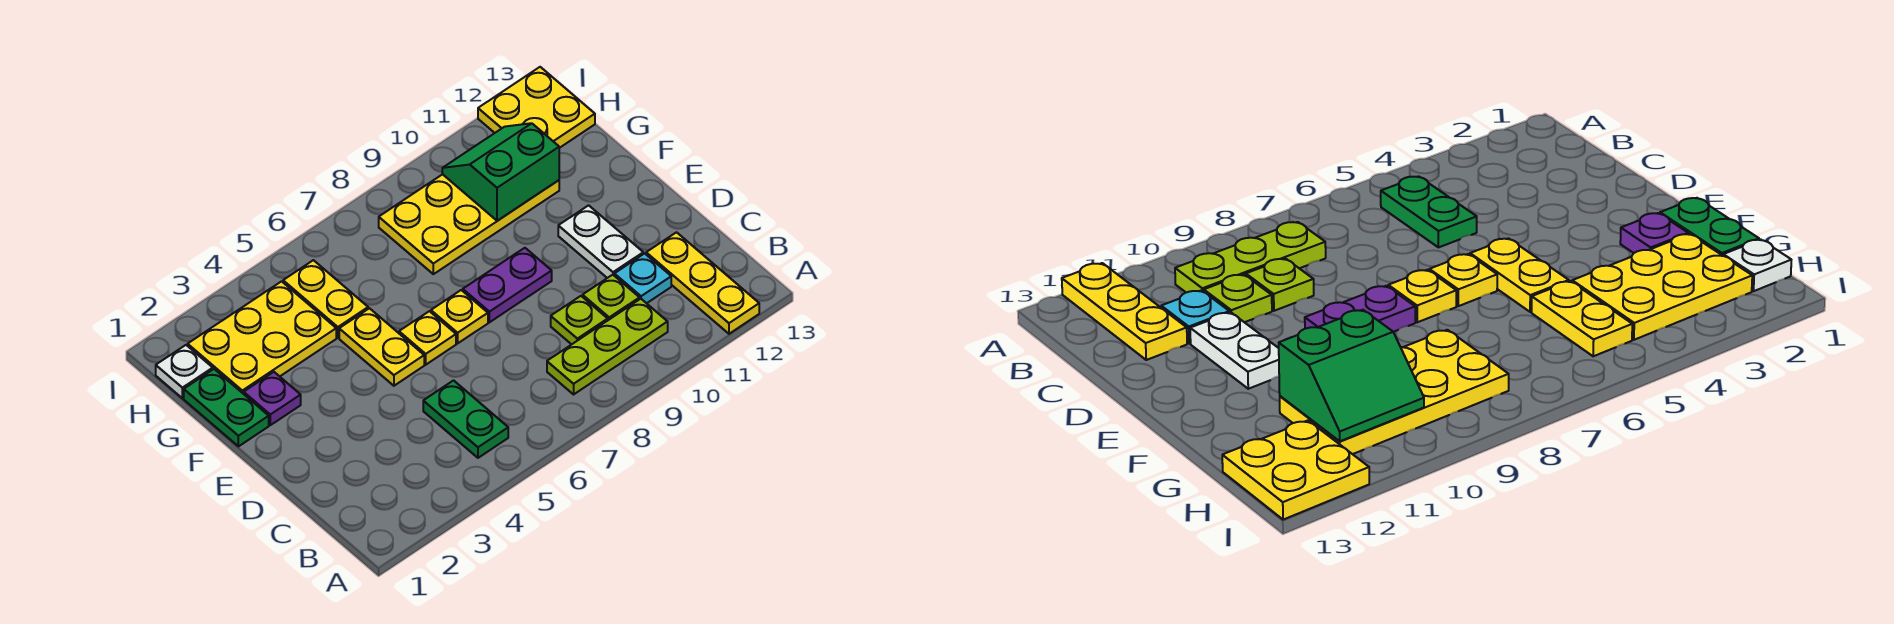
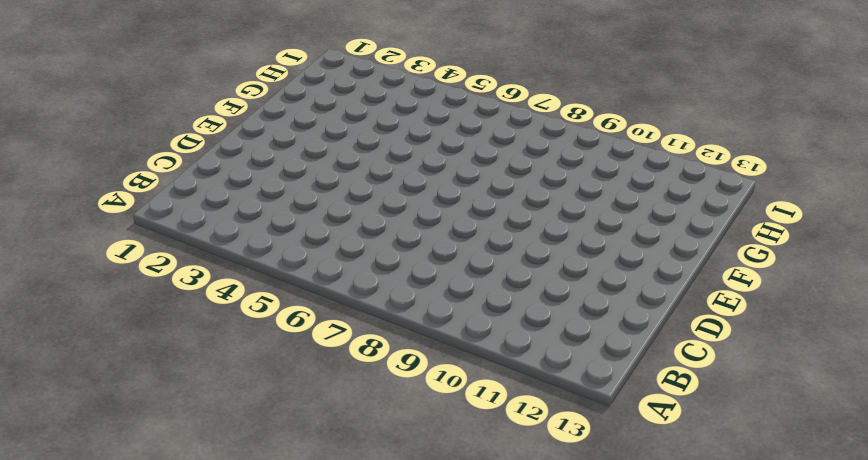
none -> yellow 1x3 plate [646,232,759,334]
none -> green 1x2 plate [423,381,508,458]
none -> lime 1x3 plate [547,299,668,394]

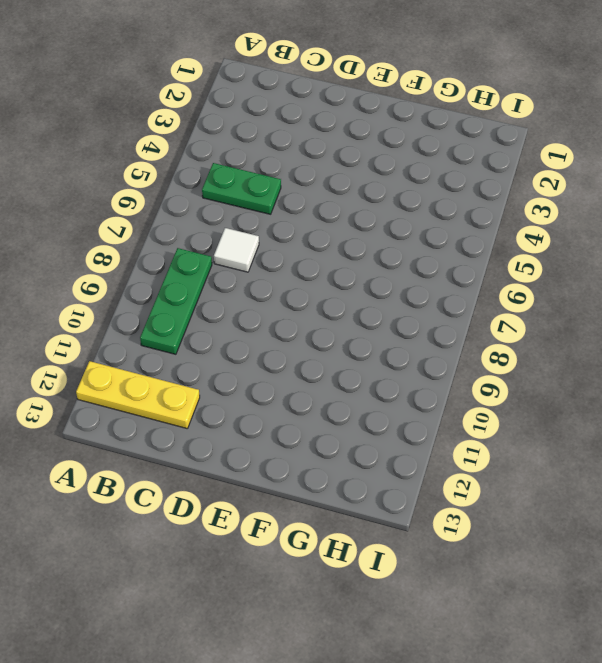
green 1x3 plate [140,248,212,354] -> lime 1x3 plate [547,299,668,394]
white 1x1 tile [214,228,259,272] -> none
none -> lime 1x1 plate [551,296,608,344]
none -> lime 1x1 plate [583,275,640,320]
none -> cyan 1x1 plate [614,253,671,303]

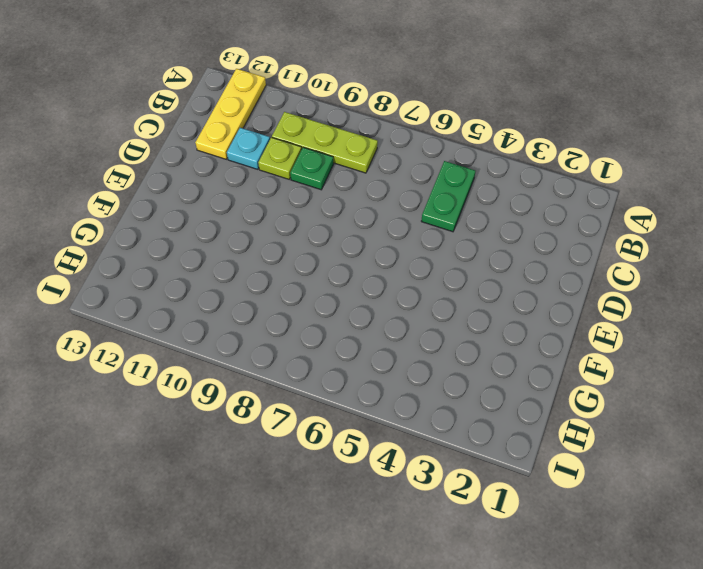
green 1x1 plate [290,147,334,190] -> lime 1x1 plate [551,296,608,344]
none -> white 1x2 plate [558,205,643,278]
none -> yellow 1x2 plate [339,308,424,386]
none -> yellow 1x1 plate [399,311,456,365]

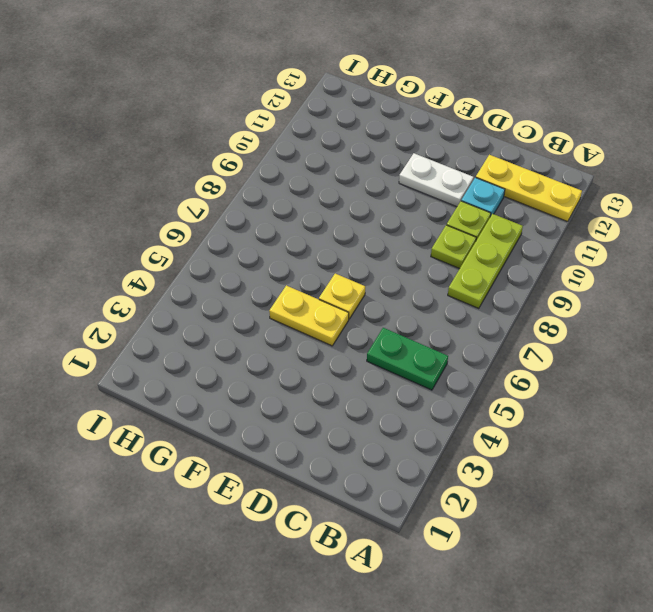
none -> yellow 1x1 plate [431,290,488,343]
none -> purple 1x2 plate [463,248,552,322]
none -> green 1x2 plate [184,369,269,446]

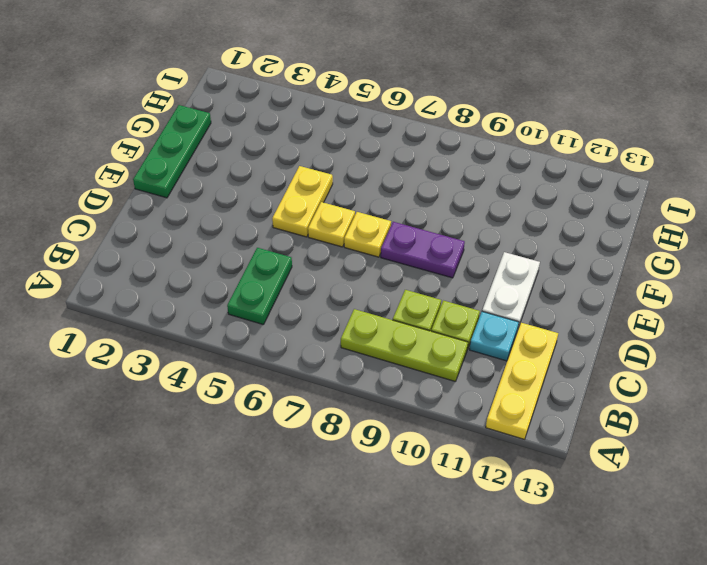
green 1x3 plate [133,105,211,198] -> green 1x2 plate [184,369,269,446]
none -> purple 1x1 plate [244,372,301,425]
none -> yellow 2x3 plate [188,281,336,394]
none -> yellow 1x2 plate [283,260,368,338]

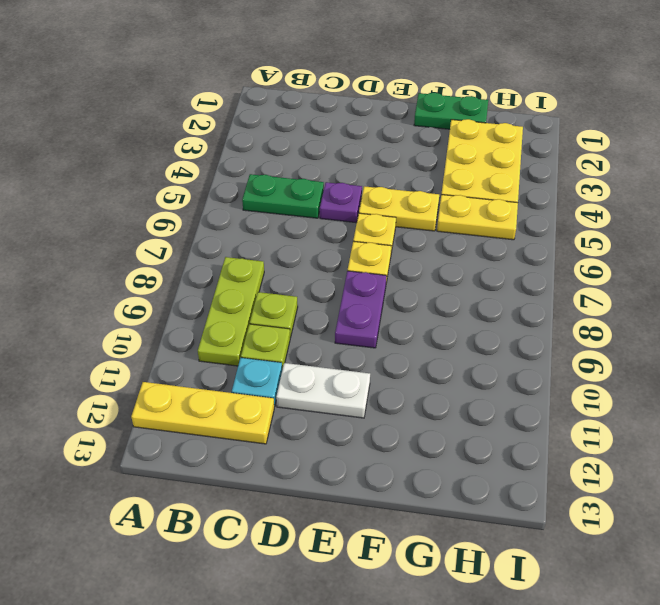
purple 1x1 plate [320,182,362,223] -> purple 1x1 plate moved to [244,372,301,425]
none -> yellow 2x4 plate [379,174,559,274]
none -> white 1x1 plate [156,345,213,398]
none -> yellow 2x2 plate [478,67,595,148]

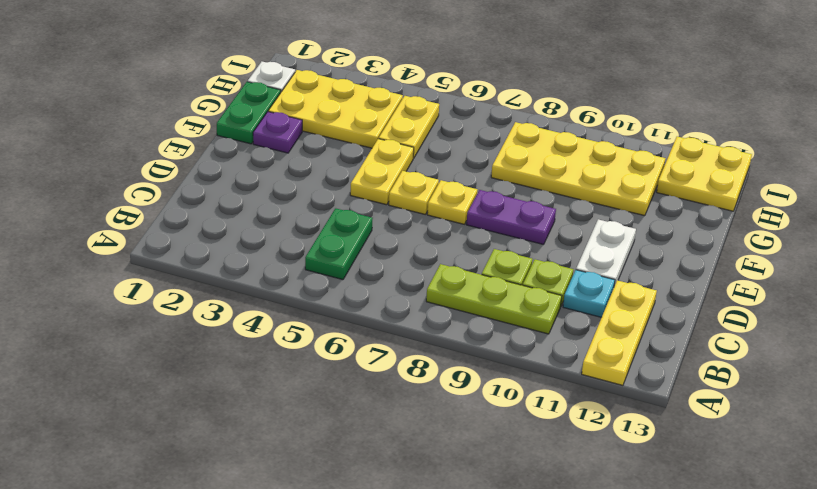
none -> green 2x2 slope [442,123,559,221]

